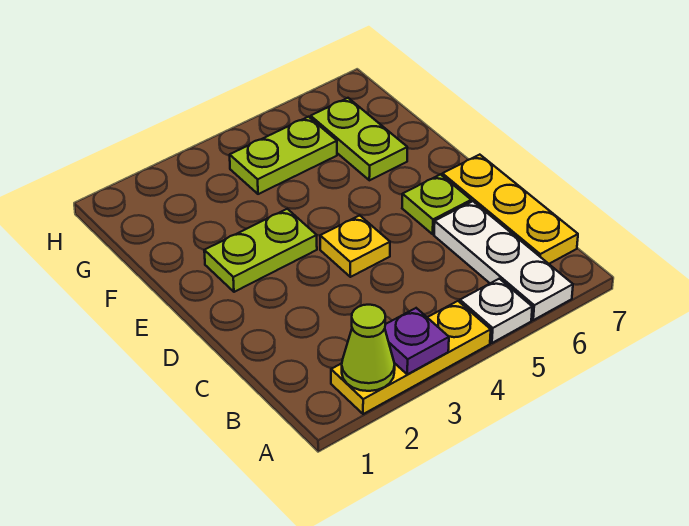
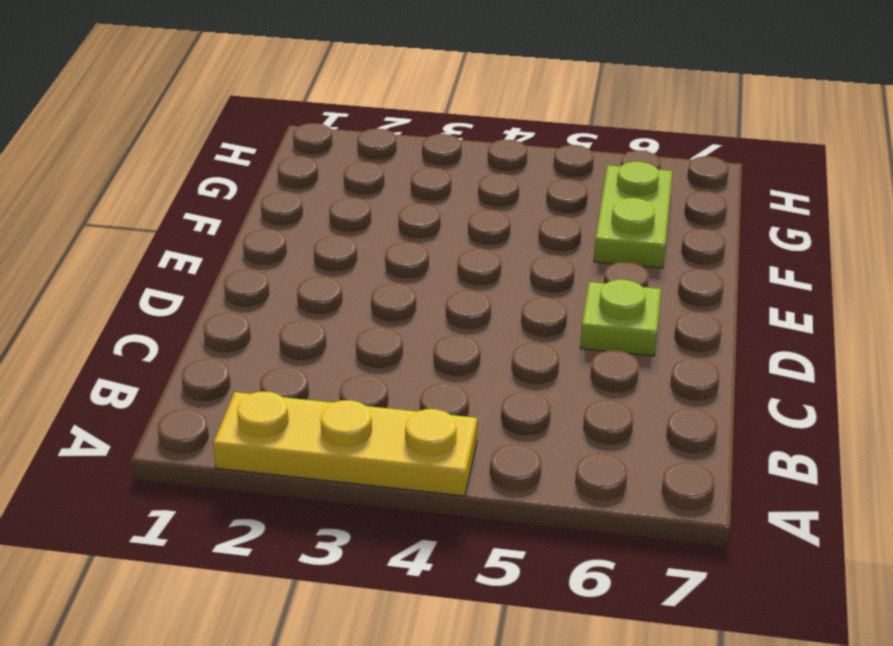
none -> white 1x1 plate [460,279,532,343]
none -> white 1x3 plate [434,201,573,320]

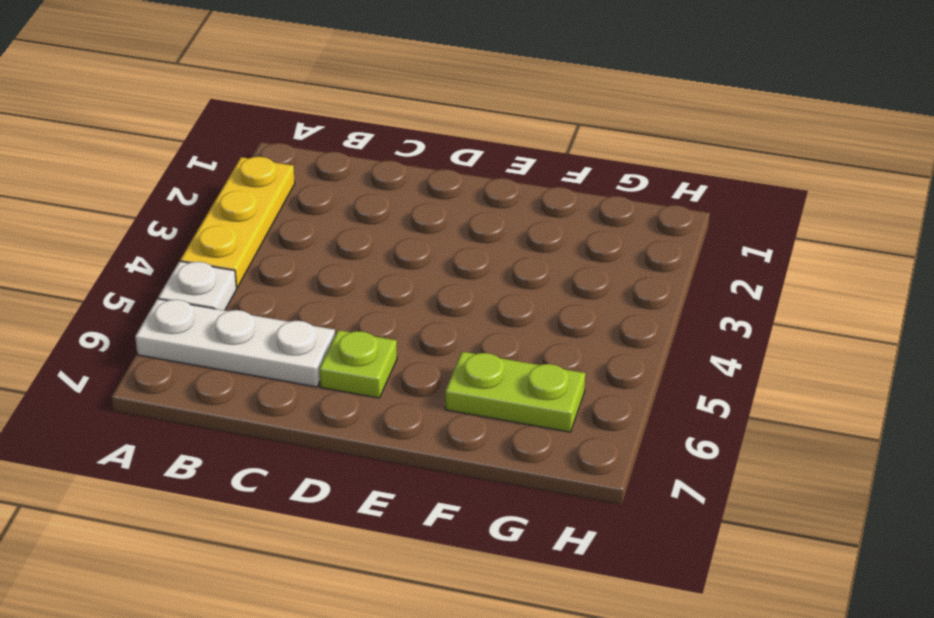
none -> yellow 1x3 plate [442,155,578,264]
none -> yellow 1x1 plate [320,215,390,277]

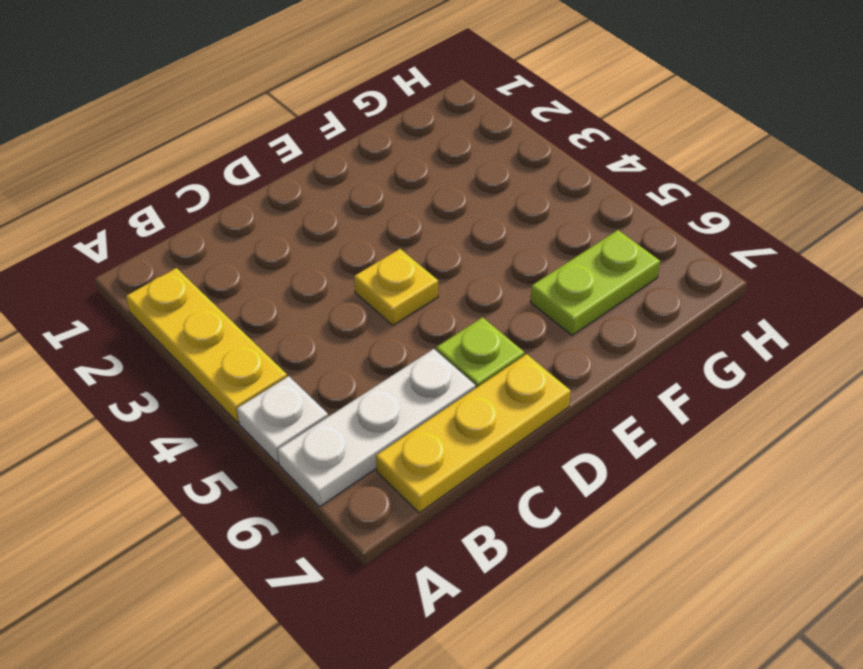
none -> lime 1x2 plate [204,209,317,292]
none -> lime 1x2 plate [230,117,337,194]

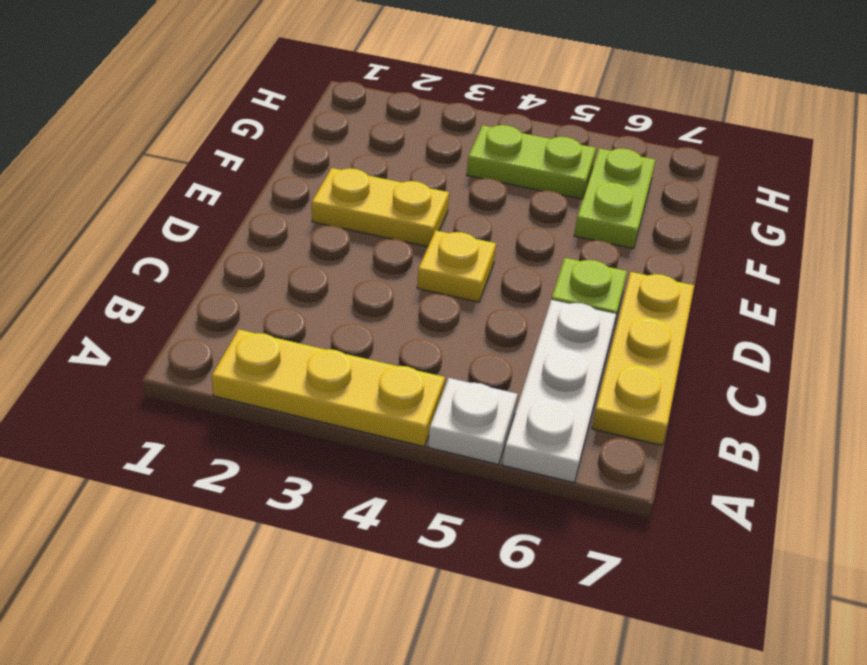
yellow 1x2 plate [312,168,449,247] -> lime 1x2 plate [204,209,317,292]
none -> lime 1x1 cone [342,305,395,391]
none -> purple 1x1 plate [385,308,449,375]

